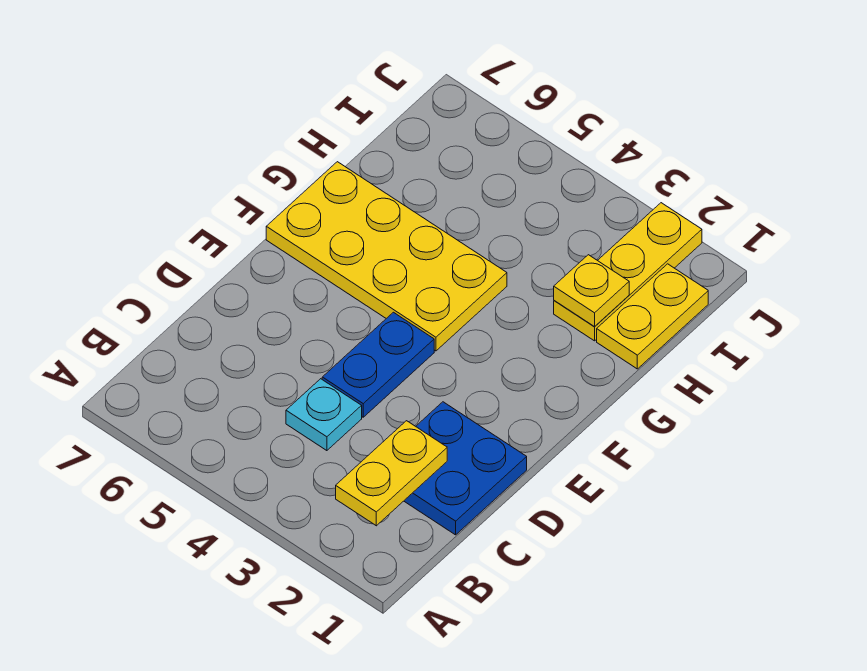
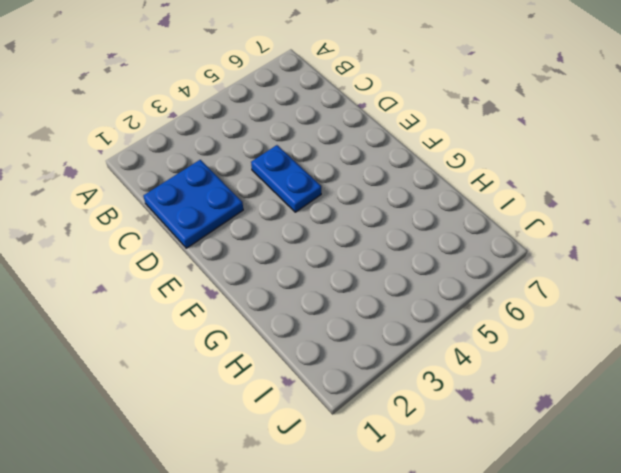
none -> cyan 1x1 plate [286,379,362,451]
none -> yellow 2x4 plate [266,162,507,351]

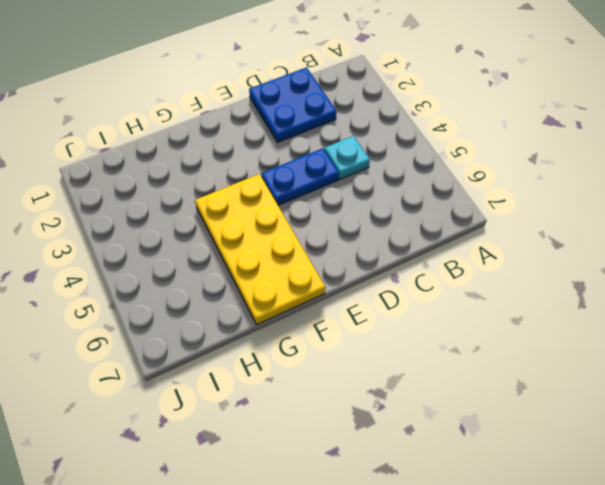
none -> yellow 1x2 plate [597,264,708,369]
none -> yellow 1x3 plate [554,203,702,341]

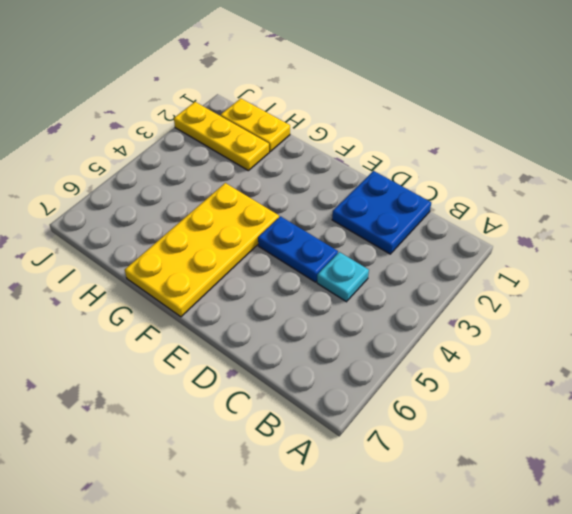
none -> yellow 1x2 plate [336,421,447,526]
none -> yellow 1x1 plate [554,255,629,327]

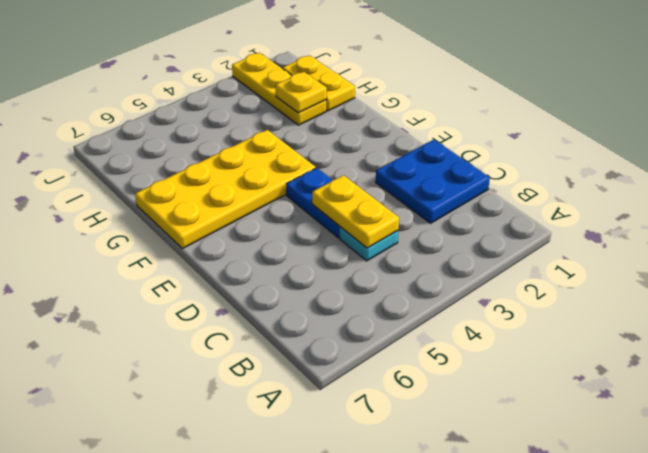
yellow 1x2 plate [312,175,399,248] -> yellow 1x2 plate moved to [336,421,447,526]

